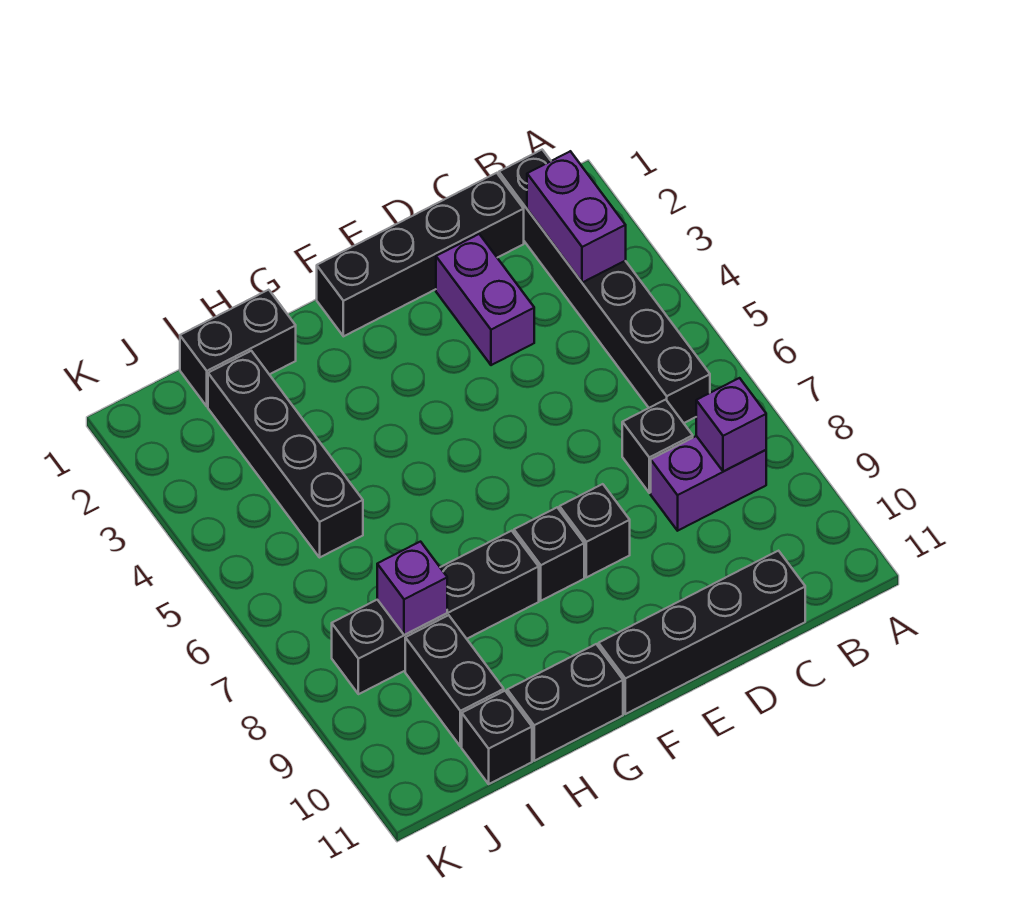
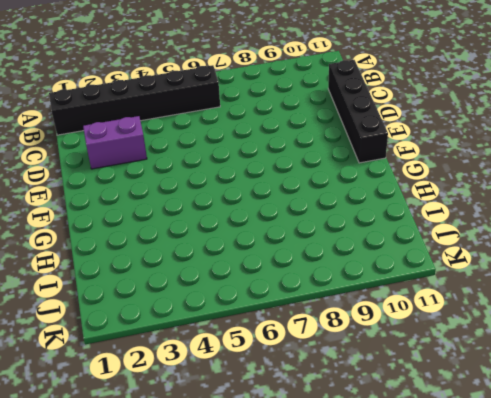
none -> purple 1x2 brick [651,436,766,531]
none -> black 1x4 brick [317,173,524,336]
none -> black 1x1 brick [622,400,693,493]

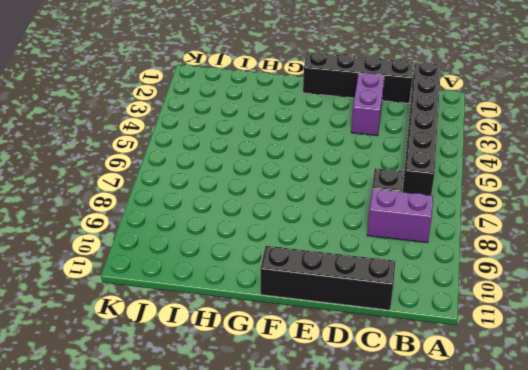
none -> black 1x1 brick [560,484,630,577]
none -> black 1x1 brick [514,508,584,601]
none -> black 1x4 brick [332,531,539,694]

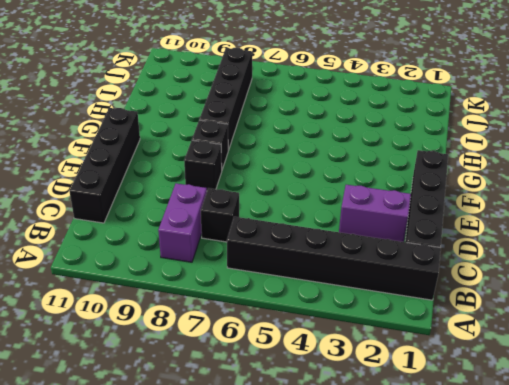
none -> black 1x2 brick [507,644,623,761]
none -> black 1x2 brick [180,290,296,406]
none -> black 1x4 brick [208,351,363,557]

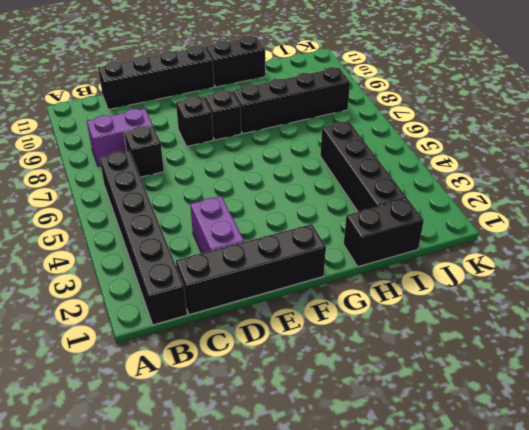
none -> black 1x2 brick [405,615,504,746]
none -> black 1x1 brick [462,691,532,784]
none -> purple 1x2 brick [527,151,626,283]

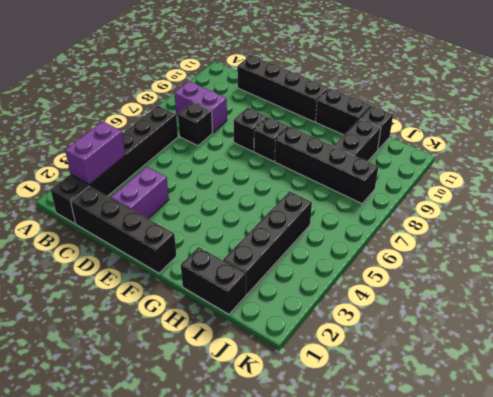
none -> purple 1x1 brick [696,378,766,472]
none -> purple 1x1 brick [377,542,447,635]

